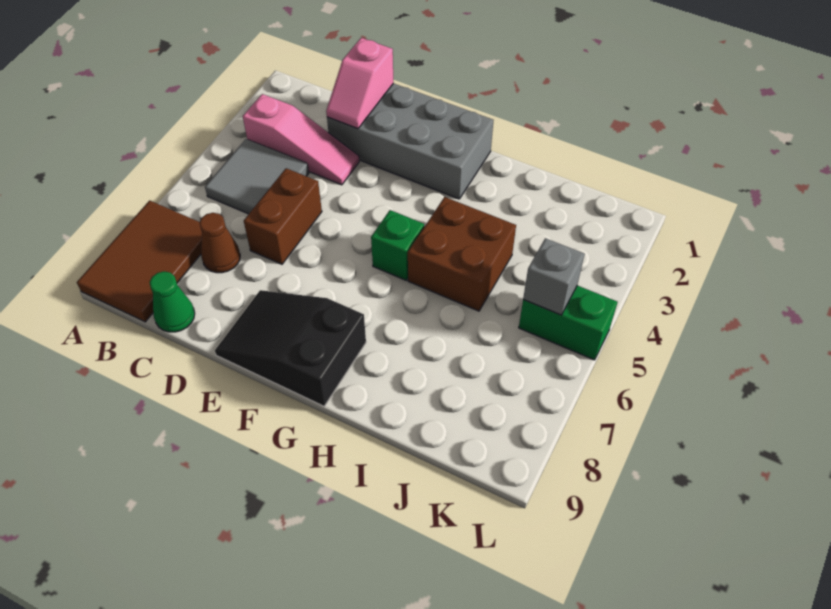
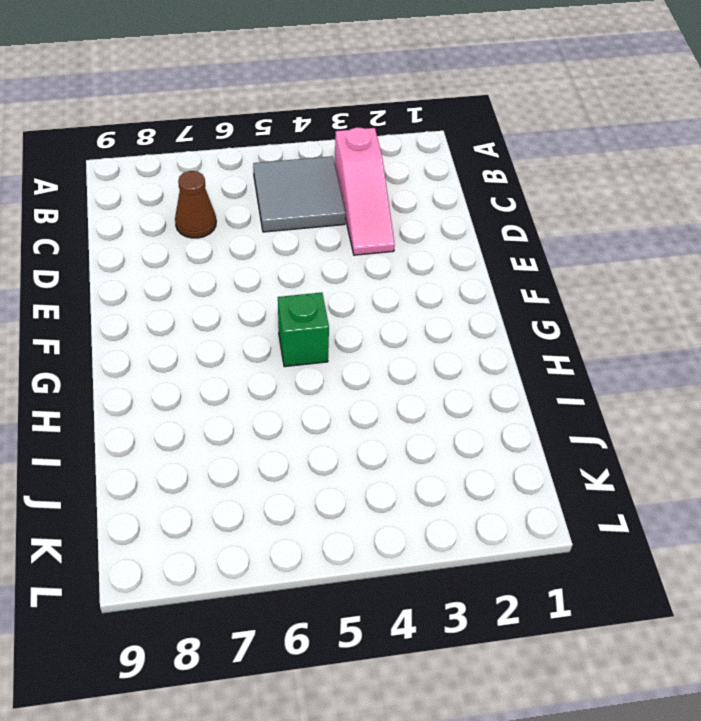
none -> brown 2x3 tile [77,201,202,322]
none -> green 1x1 cone [150,271,195,332]
none -> grey 2x4 brick [327,83,494,199]

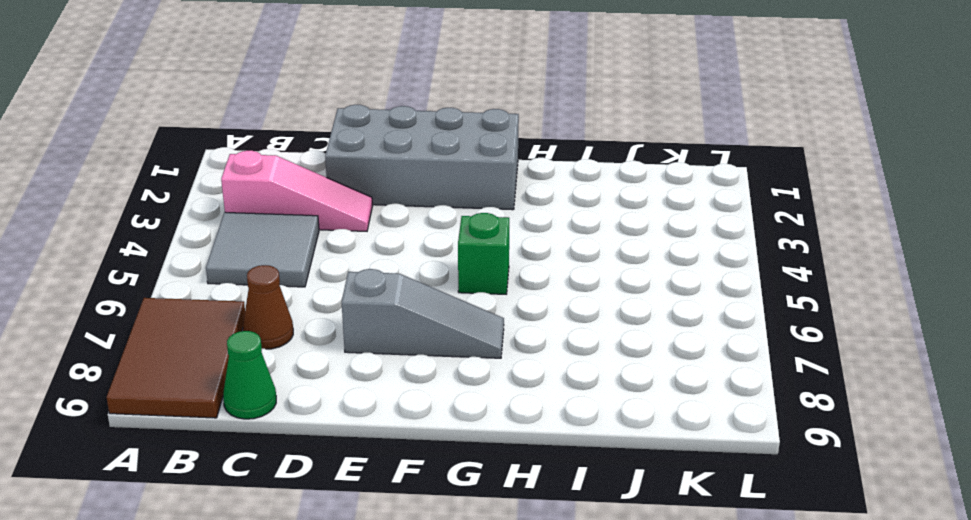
grey 1x3 slope [342,269,504,358] -> none
none -> brown 1x2 brick [244,168,322,264]
none -> black 2x3 slope [215,290,366,406]
none -> brown 2x2 brick [408,197,516,311]

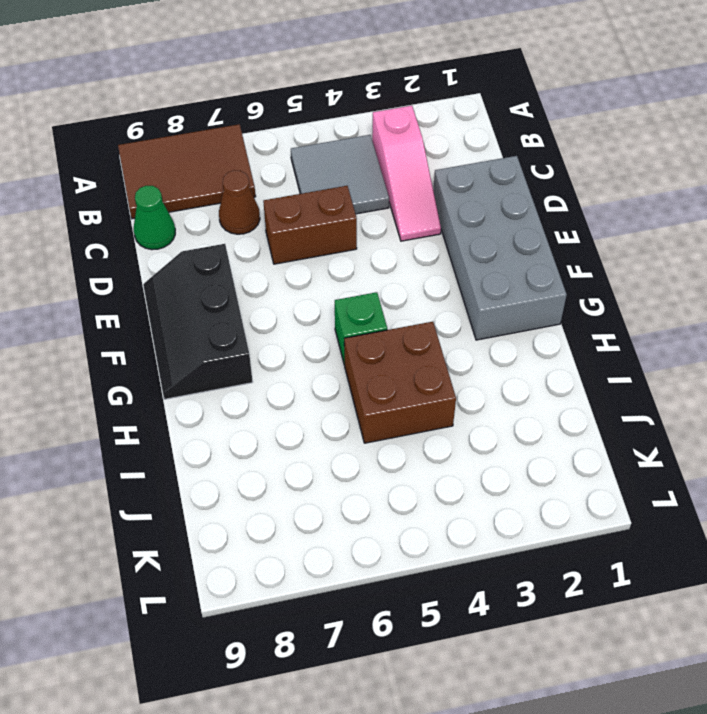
black 2x3 slope [143,244,253,399] -> black 2x3 slope turned to [215,290,366,406]
none -> green 1x2 brick [519,285,617,360]
none -> pink 1x2 slope [326,38,394,129]
none -> grey 1x1 brick [523,238,584,315]

